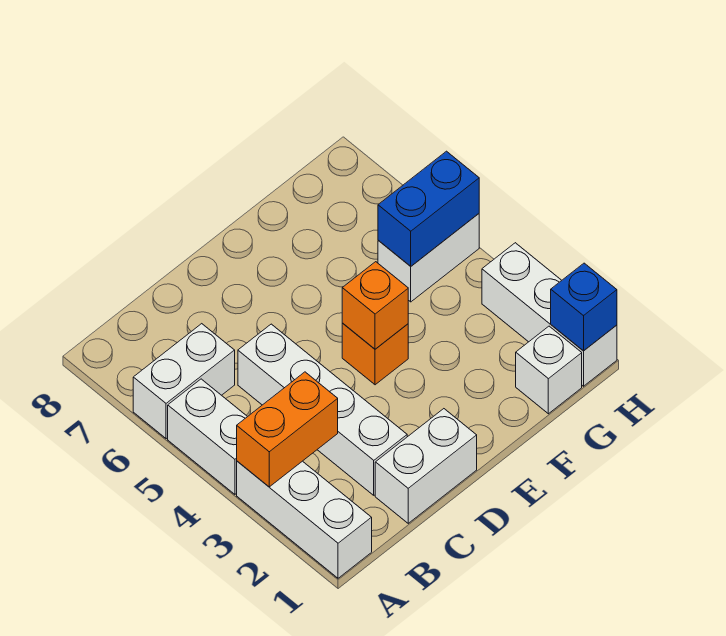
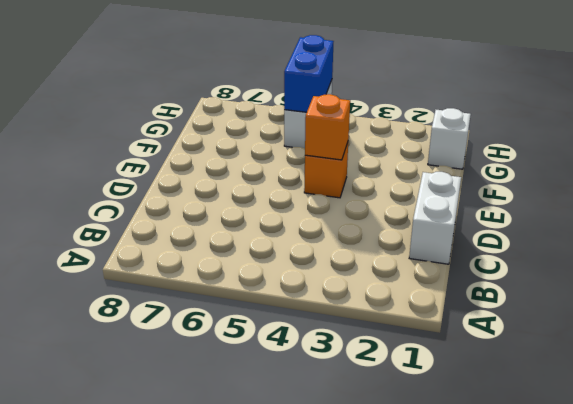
none -> white 1x3 brick [237,461,372,578]
none -> white 1x2 brick [168,379,247,494]
none -> white 1x2 brick [133,324,235,439]

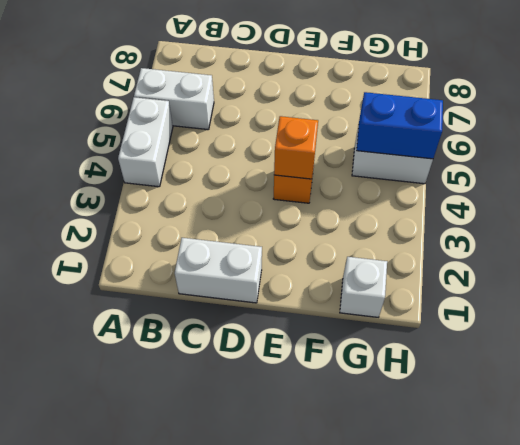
none -> white 1x3 brick [237,461,372,578]
none -> white 1x4 brick [238,324,407,495]
none -> white 1x3 brick [482,243,617,386]

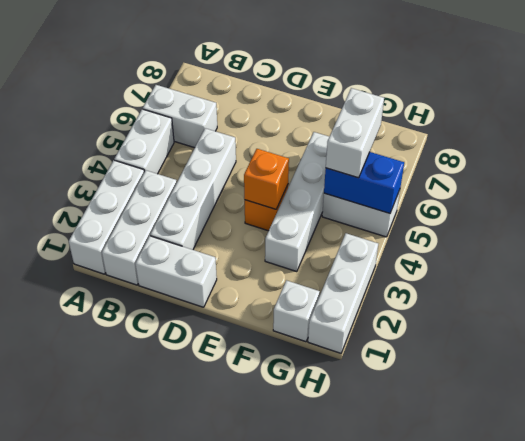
white 1x3 brick [102,170,177,285] -> none
white 1x4 brick [265,132,329,272] -> none
white 1x2 brick [326,88,384,178] -> none
none -> orange 1x2 brick [237,372,338,487]
none -> blue 1x1 brick [551,263,617,351]

